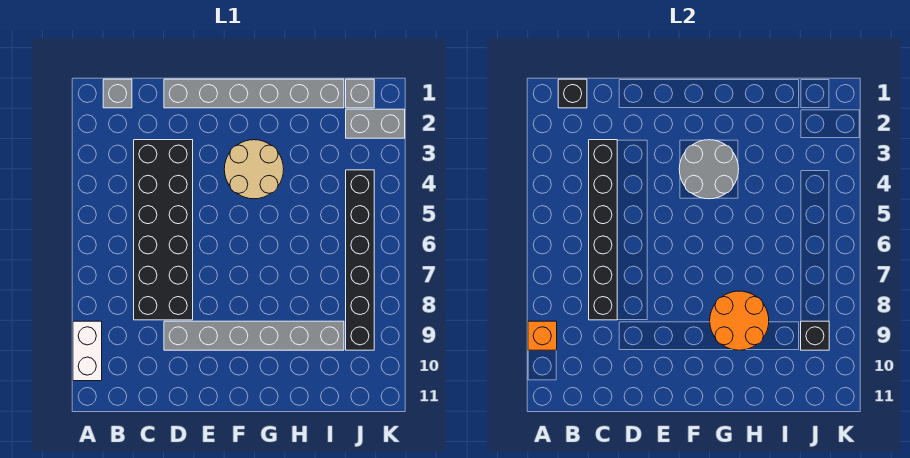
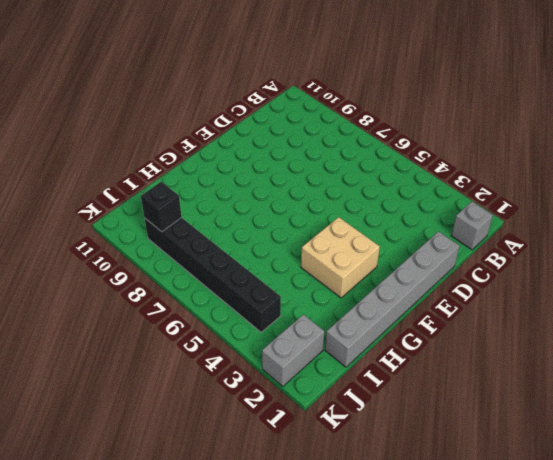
tan 2x2 brick [301,217,380,298] -> tan 2x2 round brick [224,140,284,199]
none -> white 1x2 brick [73,321,102,381]
none -> black 2x6 brick [134,140,193,320]
none -> grey 1x6 brick [164,321,344,350]

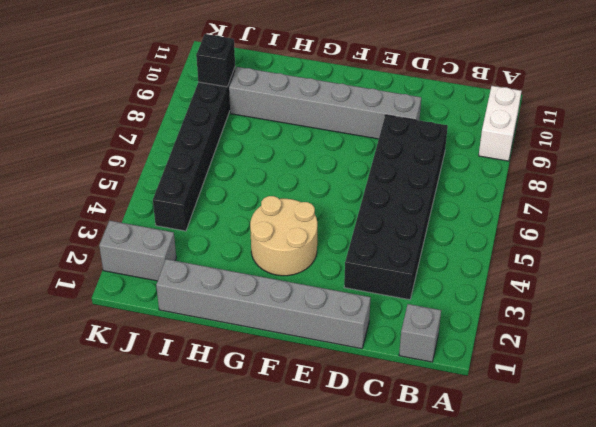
none -> grey 1x1 brick [346,79,374,108]
none -> orange 1x1 brick [528,321,557,350]
none -> black 1x1 brick [558,79,587,108]

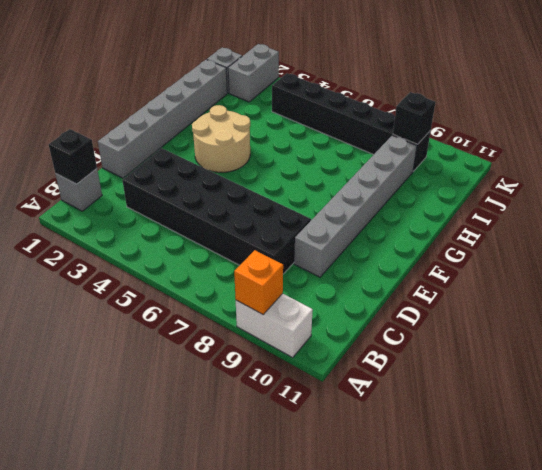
none -> black 1x6 brick [589,140,617,320]
none -> grey 2x2 round brick [679,140,739,199]
none -> orange 2x2 round brick [710,291,769,350]

